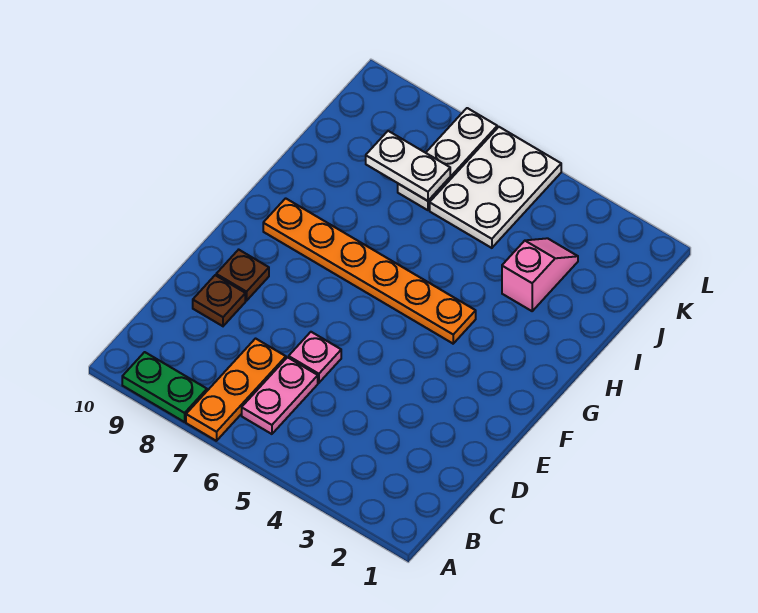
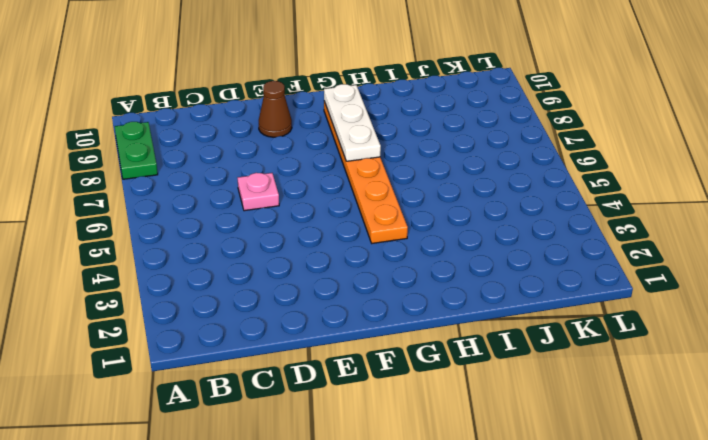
brown 1x1 cone [259,81,292,137] -> brown 1x1 plate [216,250,269,301]
white 1x3 plate [324,84,381,161] -> white 1x3 plate turned to [398,108,497,210]
none -> orange 1x3 plate [186,339,286,441]
none -> pink 1x2 plate [242,357,318,434]

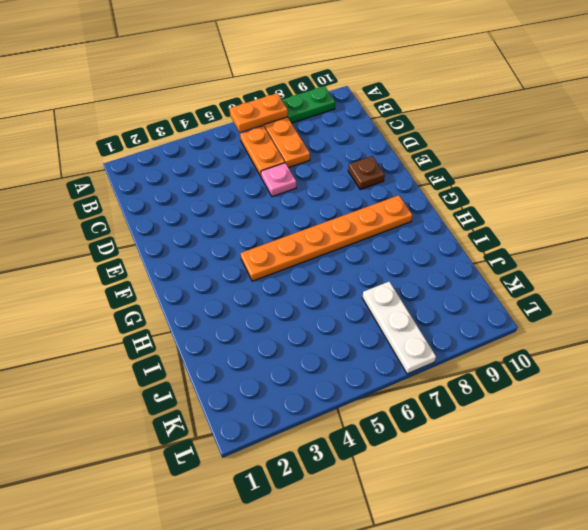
orange 1x2 plate [229,93,288,132] -> none
orange 1x2 plate [240,126,285,176] -> pink 1x2 plate [242,357,318,434]
none -> brown 1x1 plate [193,275,245,326]
none -> pink 1x2 slope [502,238,578,311]

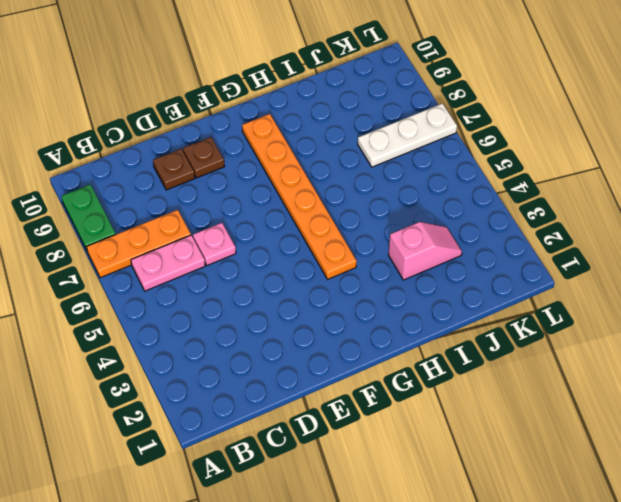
none -> white 2x3 plate [430,127,561,248]
none -> white 1x2 plate [366,131,450,201]

